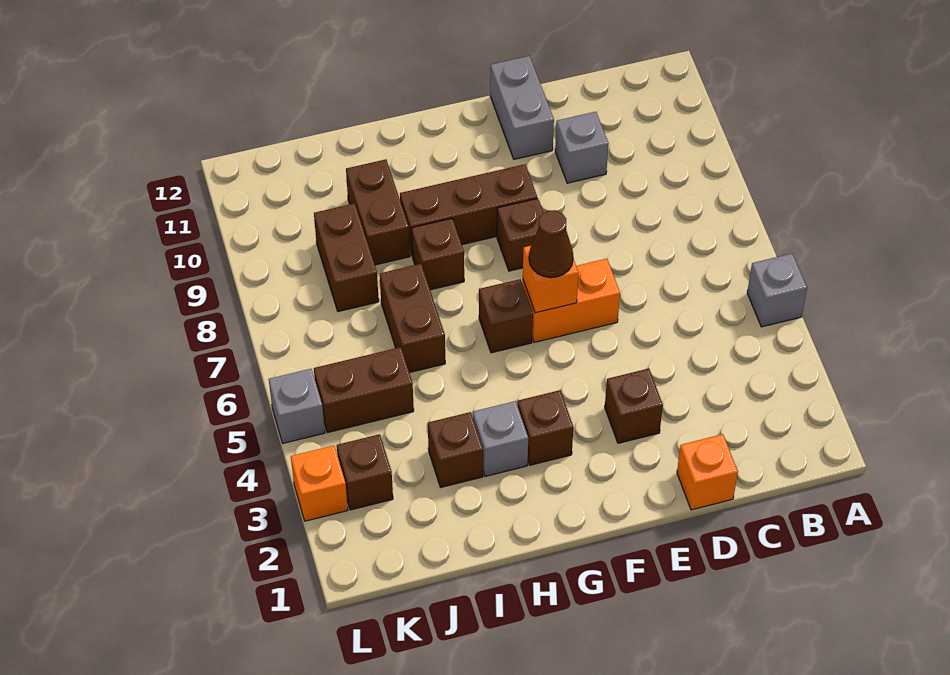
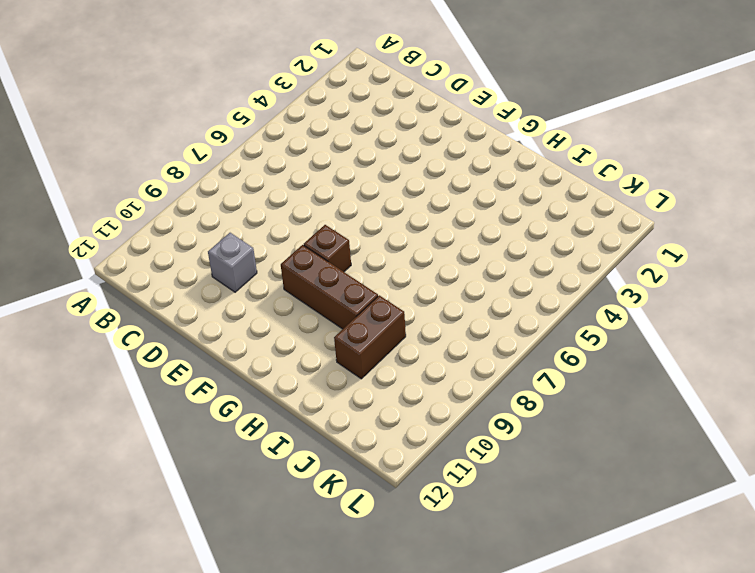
none -> grey 1x1 brick [747,254,807,327]
none -> orange 1x1 brick [677,434,738,510]
none -> brown 1x1 brick [605,369,663,443]

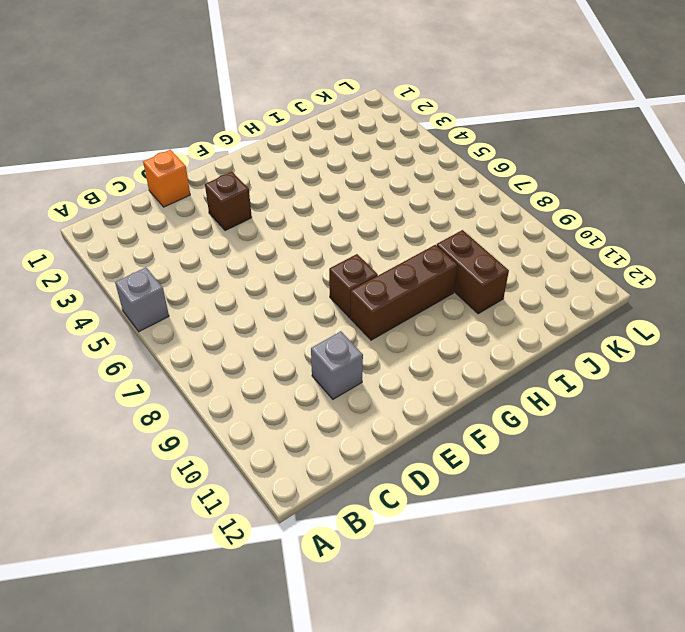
none -> orange 1x2 brick [523,259,620,342]
none -> grey 1x2 brick [490,56,554,159]
none -> brown 1x1 brick [518,390,573,465]

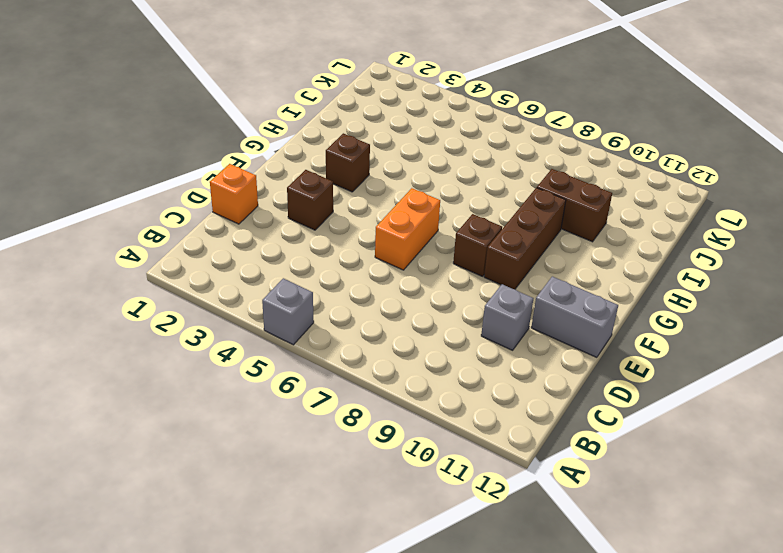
none -> brown 1x1 brick [479,279,533,353]
none -> grey 1x1 brick [473,401,528,476]
none -> brown 1x1 brick [412,218,464,290]

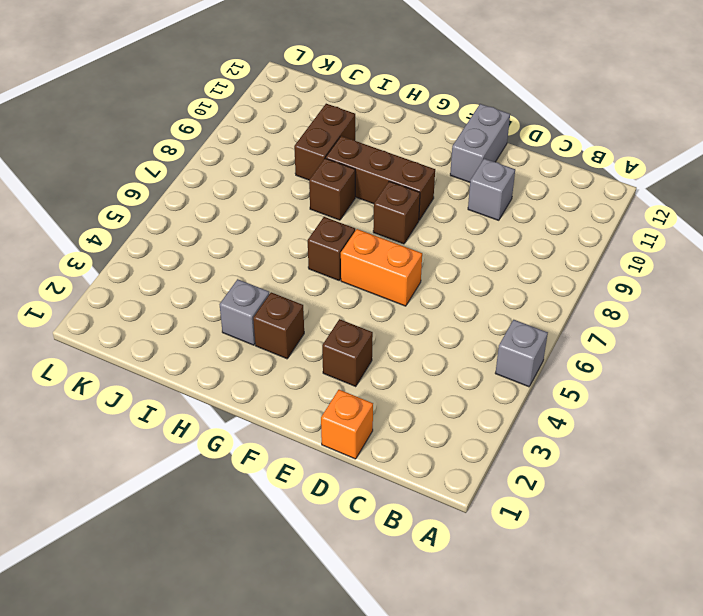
none -> brown 1x1 brick [428,412,483,488]
none -> brown 1x2 brick [380,264,445,373]
none -> brown 1x2 brick [314,347,414,433]

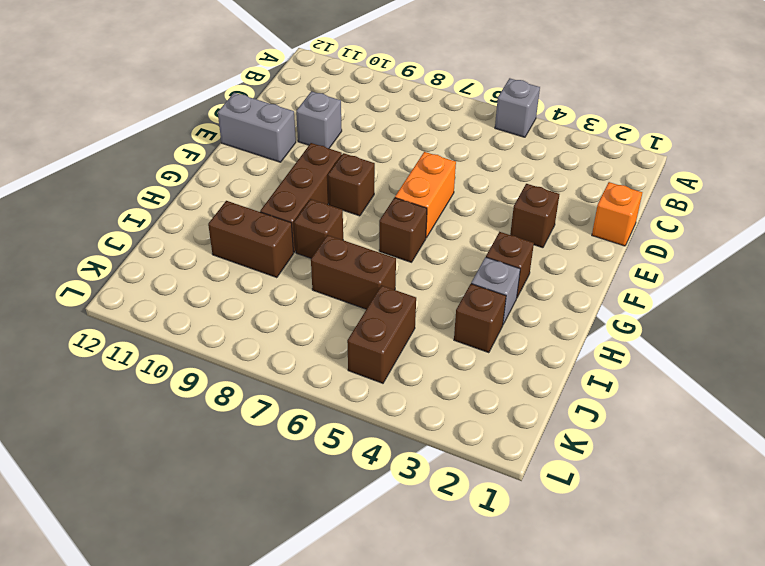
none -> brown 1x2 brick [314,203,379,312]
none -> brown 1x1 brick [337,434,393,510]
none -> orange 1x1 brick [291,446,348,521]

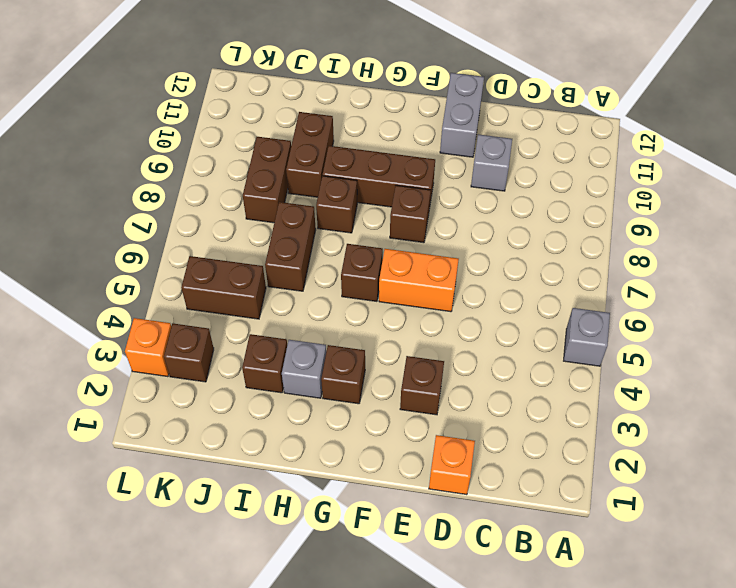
none -> grey 1x1 brick [269,369,325,443]
none -> orange 1x1 brick [523,246,579,313]
none -> brown 1x1 cone [529,210,573,278]

